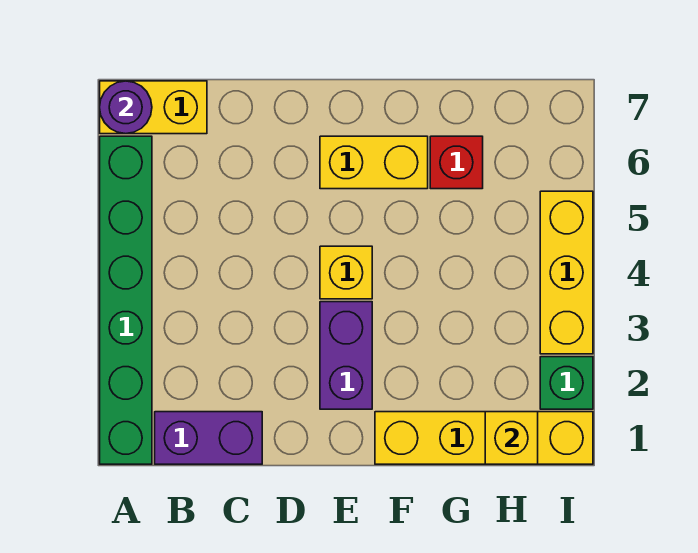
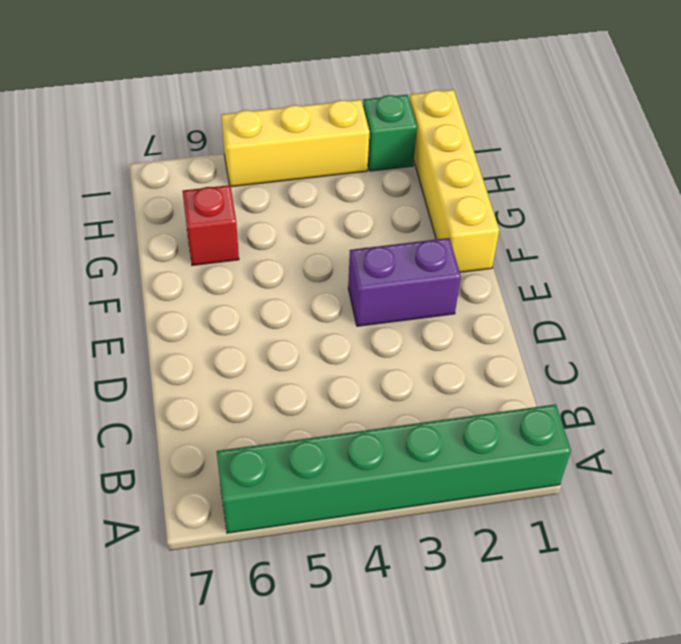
none -> yellow 1x2 brick [100,81,207,134]
none -> purple 1x2 brick [155,412,262,464]
none -> yellow 1x1 brick [320,246,372,299]

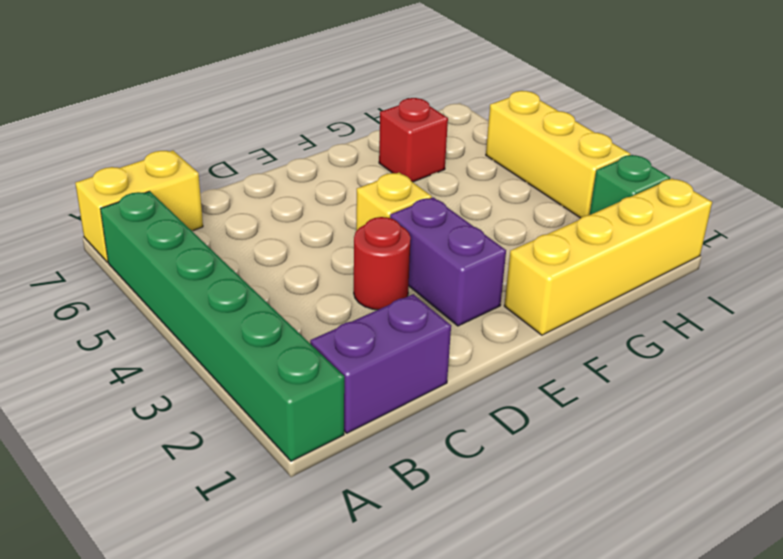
red 1x1 round brick [354,217,411,310] -> none
none -> yellow 1x2 brick [320,136,428,189]
none -> purple 1x1 round brick [100,81,152,134]
none -> yellow 1x1 brick [485,412,538,464]

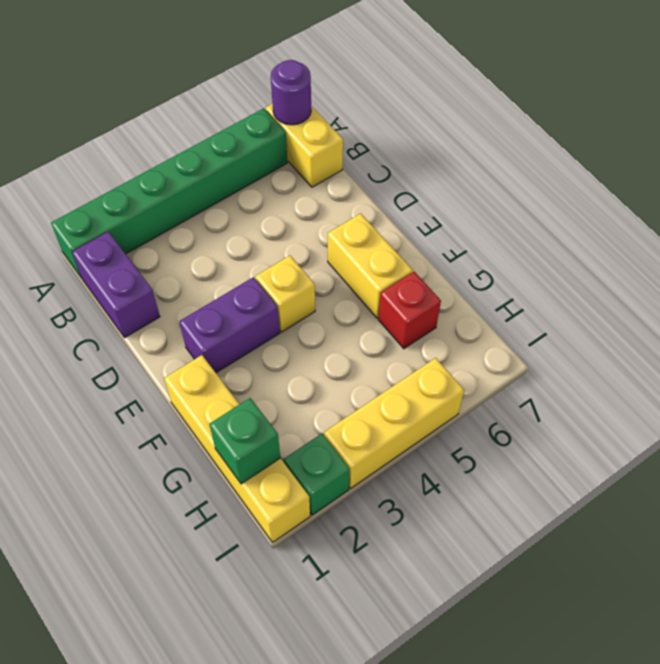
green 1x1 brick [210,398,280,484] -> yellow 1x1 brick [485,412,538,464]

